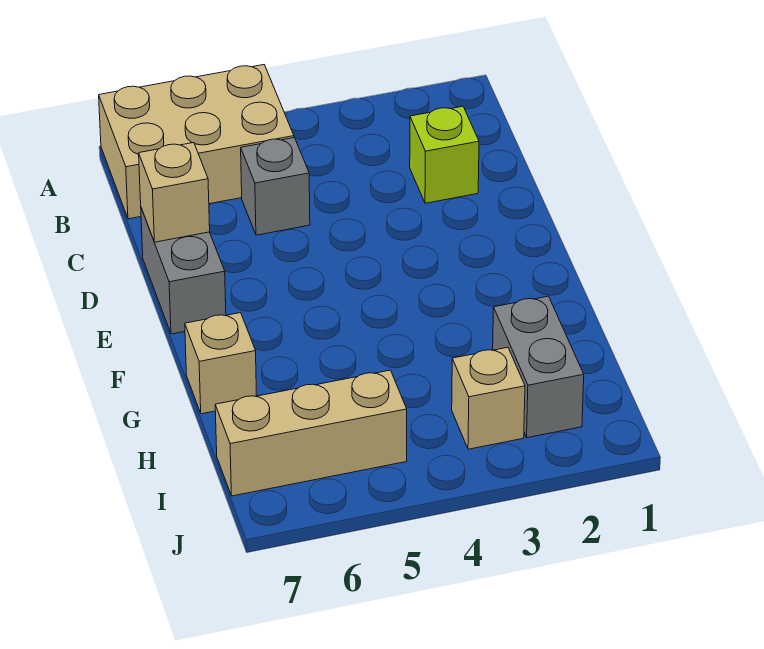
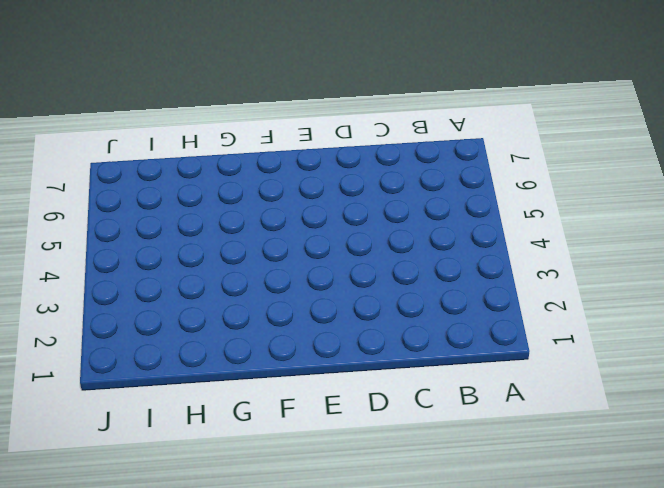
none -> tan 2x3 brick [99,65,294,219]
none -> lime 1x1 brick [410,106,479,203]

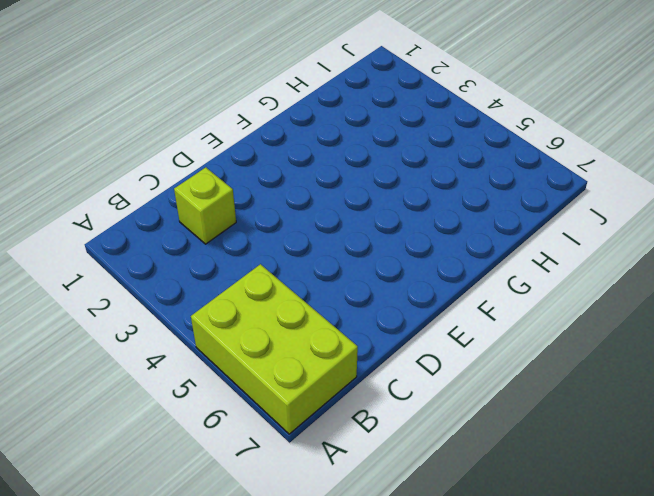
lime 2x3 brick [191,264,358,434] -> tan 2x3 brick [99,65,294,219]
none -> grey 1x1 brick [241,138,310,235]
none -> grey 1x2 brick [141,208,226,334]

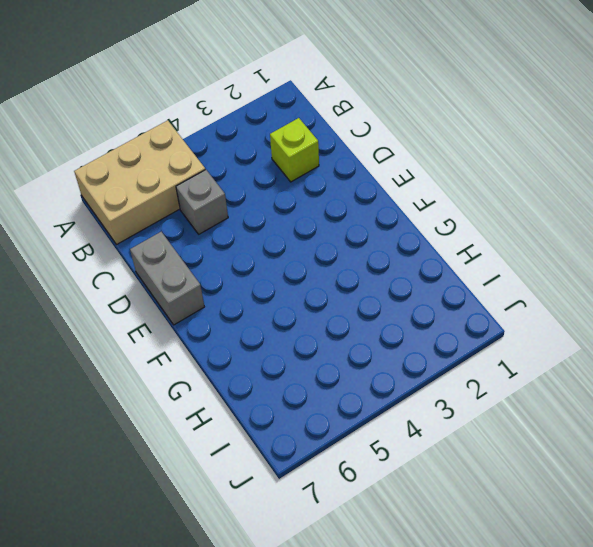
none -> tan 1x1 brick [185,313,257,414]
none -> grey 1x2 brick [493,296,584,438]

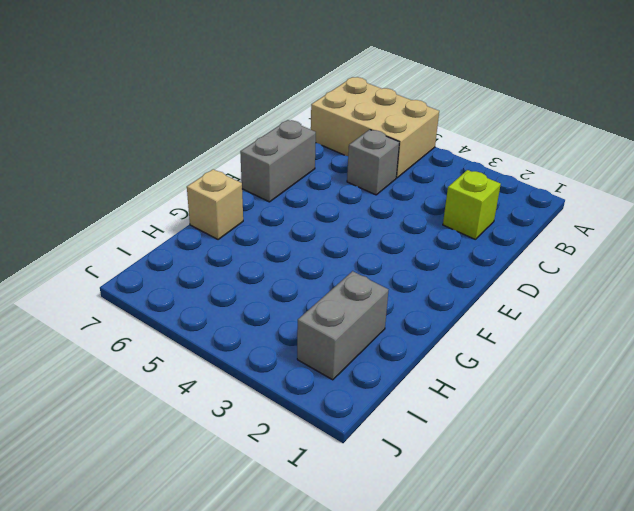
none -> tan 1x1 brick [452,347,525,449]
none -> tan 1x3 brick [215,370,407,496]

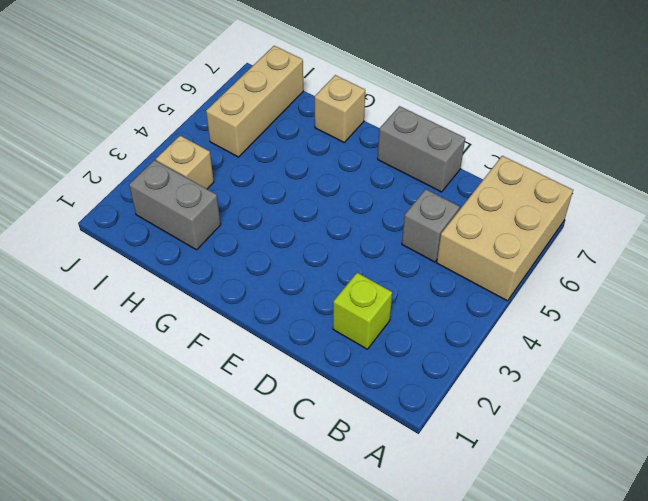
none -> tan 1x1 brick [139,143,210,242]

